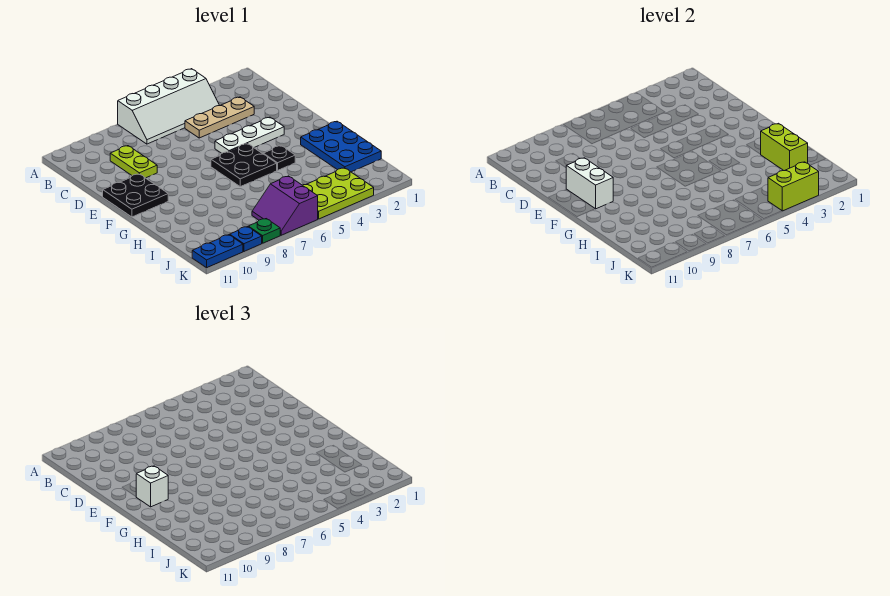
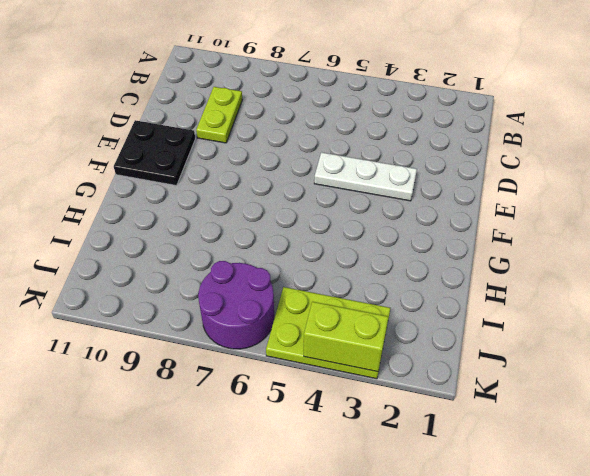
purple 2x2 round brick [198,261,274,349] -> purple 2x2 slope [252,176,318,235]
none -> white 2x4 slope [118,69,220,144]
none -> tan 1x3 plate [185,97,254,138]
none -> black 2x2 plate [211,144,277,187]

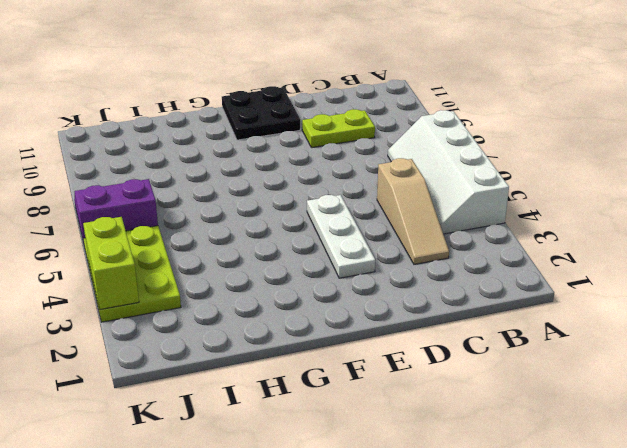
tan 1x3 slope [377,158,449,264] -> tan 1x3 plate [185,97,254,138]
none -> black 2x2 plate [211,144,277,187]
none -> blue 2x3 plate [301,121,381,172]
none -> black 1x1 plate [263,146,295,170]

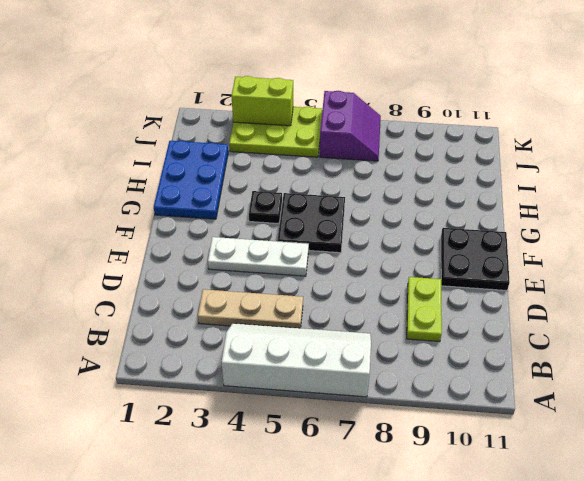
none -> green 1x1 plate [248,219,280,243]
none -> blue 1x1 plate [230,227,262,252]
none -> blue 1x2 plate [192,235,243,268]

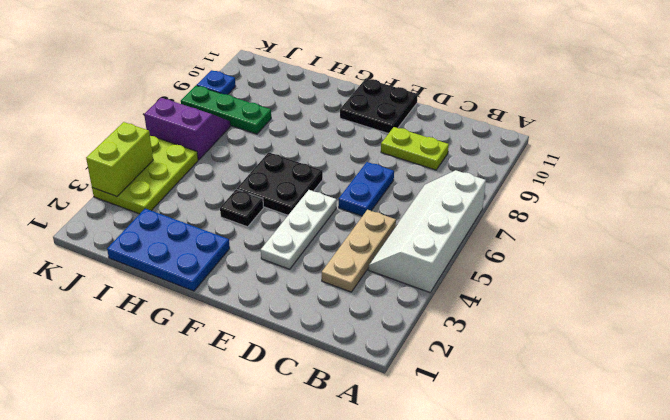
blue 1x2 plate [339,162,394,216] -> blue 1x2 plate moved to [192,235,243,268]
green 1x3 plate [181,86,271,134] -> green 1x1 plate [248,219,280,243]
none -> white 1x2 brick [566,158,613,209]
none -> lime 1x2 brick [761,123,808,171]
none -> white 1x1 brick [136,466,168,507]

